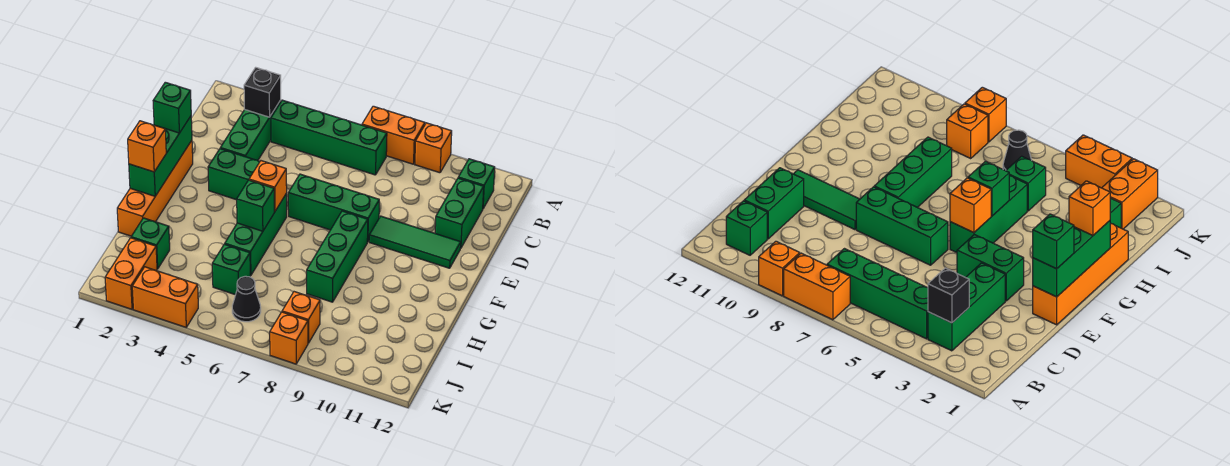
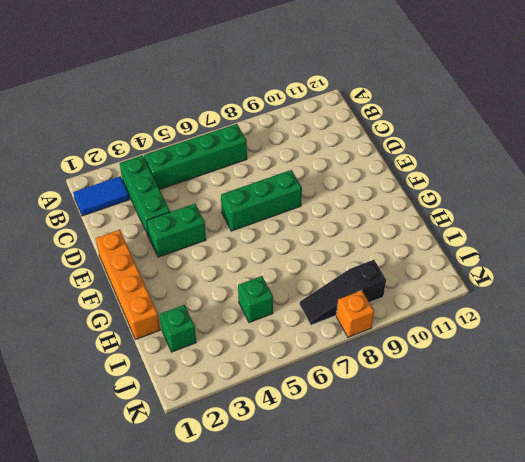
blue 1x2 tile [73,176,130,216] -> none
black 1x3 slope [300,260,386,325] -> orange 1x1 brick [282,292,320,343]
none -> orange 1x2 brick [362,106,425,164]
none -> orange 1x1 brick [415,123,452,173]
none -> green 1x1 brick [458,159,495,209]

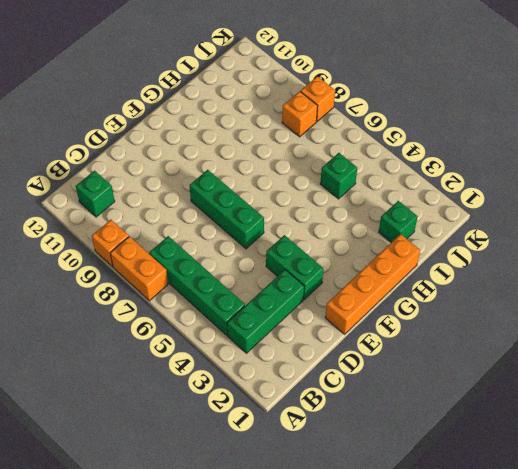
none -> green 1x2 brick [435,178,484,248]
none -> green 1x3 tile [369,216,461,268]
none -> green 1x3 brick [225,193,287,275]

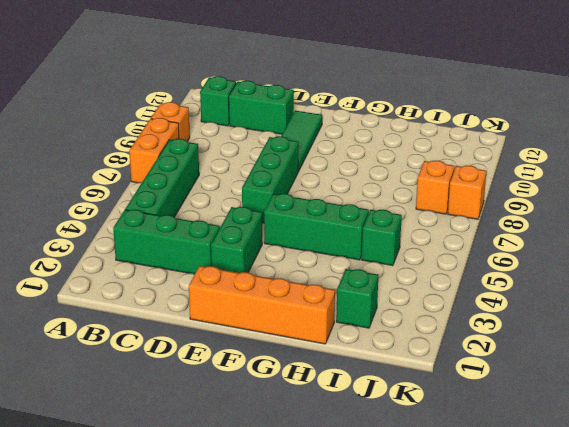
none -> green 1x3 brick [307,211,368,302]
none -> orange 1x2 brick [105,238,157,309]
none -> black 1x1 cone [232,276,261,322]

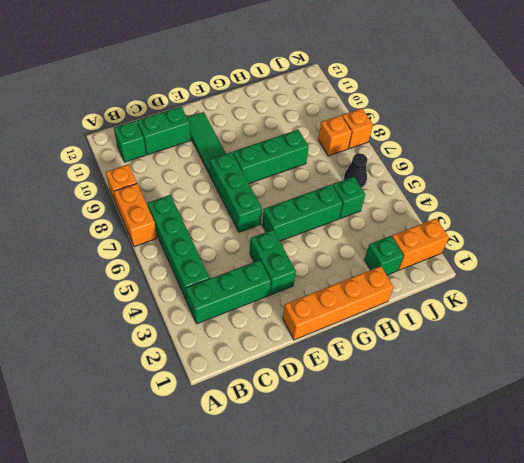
none -> orange 1x2 brick [132,267,198,327]
none -> black 1x1 brick [244,67,281,117]
none -> green 1x3 brick [129,116,192,196]

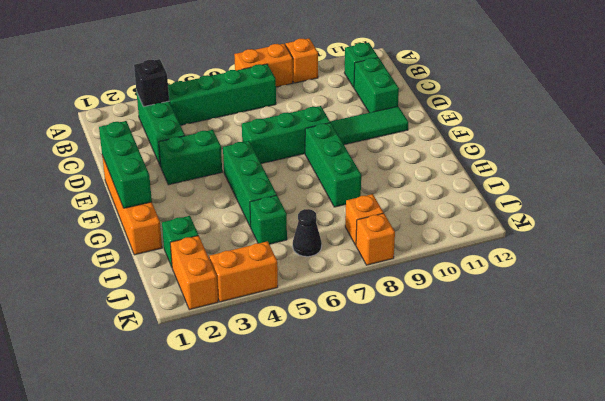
none -> orange 1x1 brick [249,161,287,211]
none -> green 1x1 brick [237,180,274,231]
none -> green 1x1 brick [153,82,191,133]

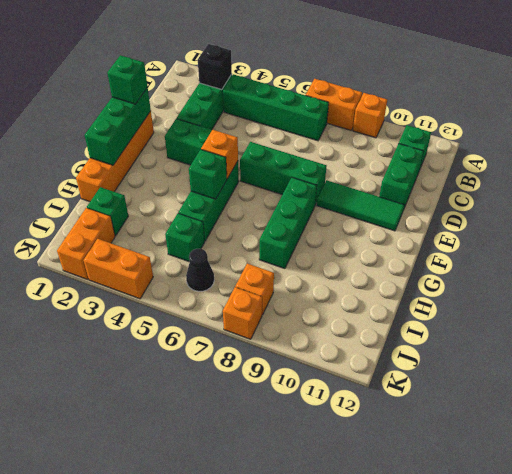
none -> orange 1x1 brick [128,121,166,172]

